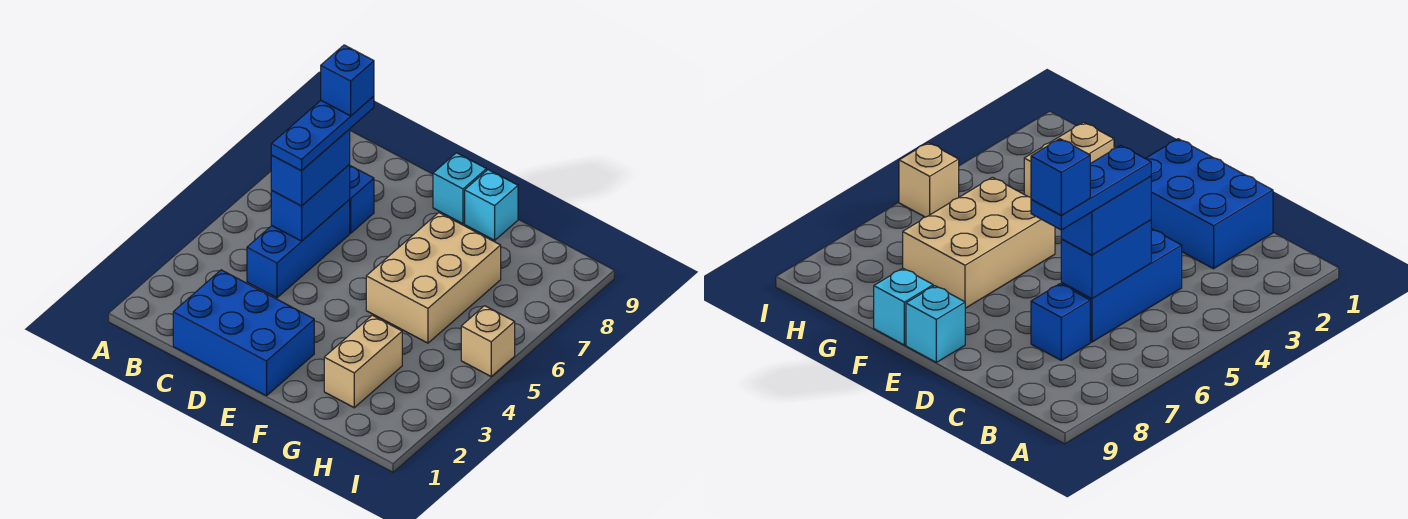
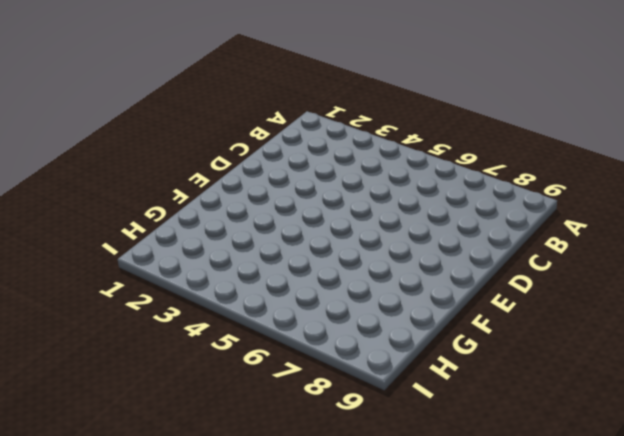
none -> blue 2x3 brick [173,270,314,396]
none -> blue 1x3 brick [247,200,350,298]
none -> blue 1x1 brick [349,166,374,233]

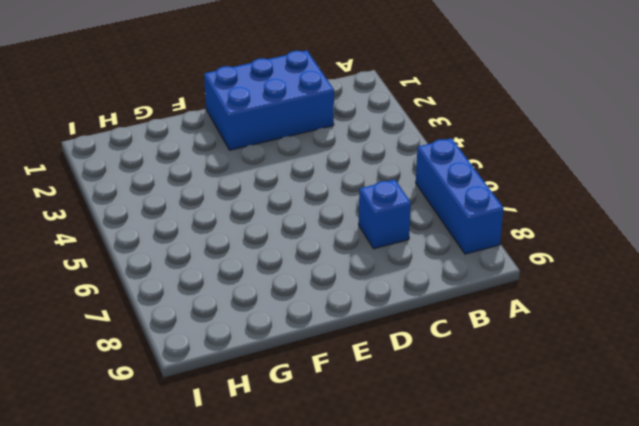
blue 1x3 brick [416,138,504,254] -> blue 1x3 brick moved to [247,200,350,298]
none -> cyan 1x1 brick [433,153,486,224]
none -> tan 2x3 brick [366,213,501,343]
none -> cyan 1x1 brick [465,170,518,240]

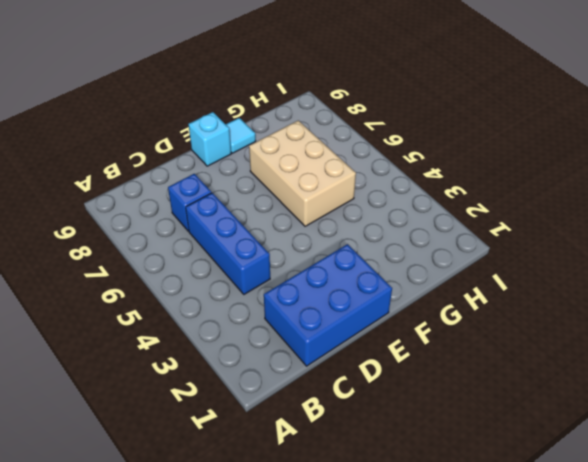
cyan 1x1 tile [226,118,256,153] -> cyan 1x1 brick [465,170,518,240]
none -> tan 1x2 brick [324,315,402,408]
none -> tan 1x1 brick [461,306,515,376]
none -> blue 1x2 brick [271,165,350,241]

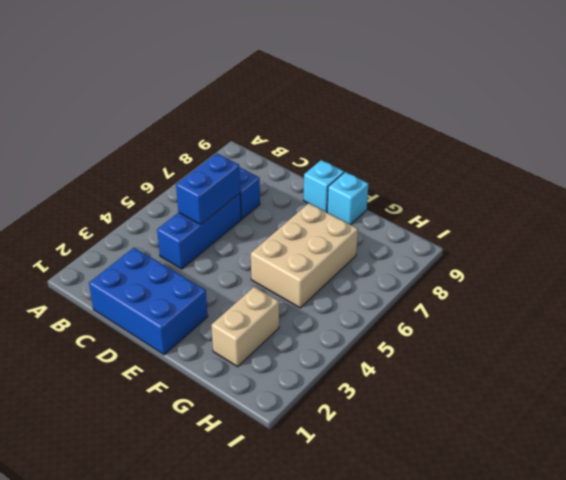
none -> tan 1x1 brick [461,306,515,376]
none -> blue 1x2 brick [271,130,350,206]
none -> blue 1x3 plate [271,96,374,171]

